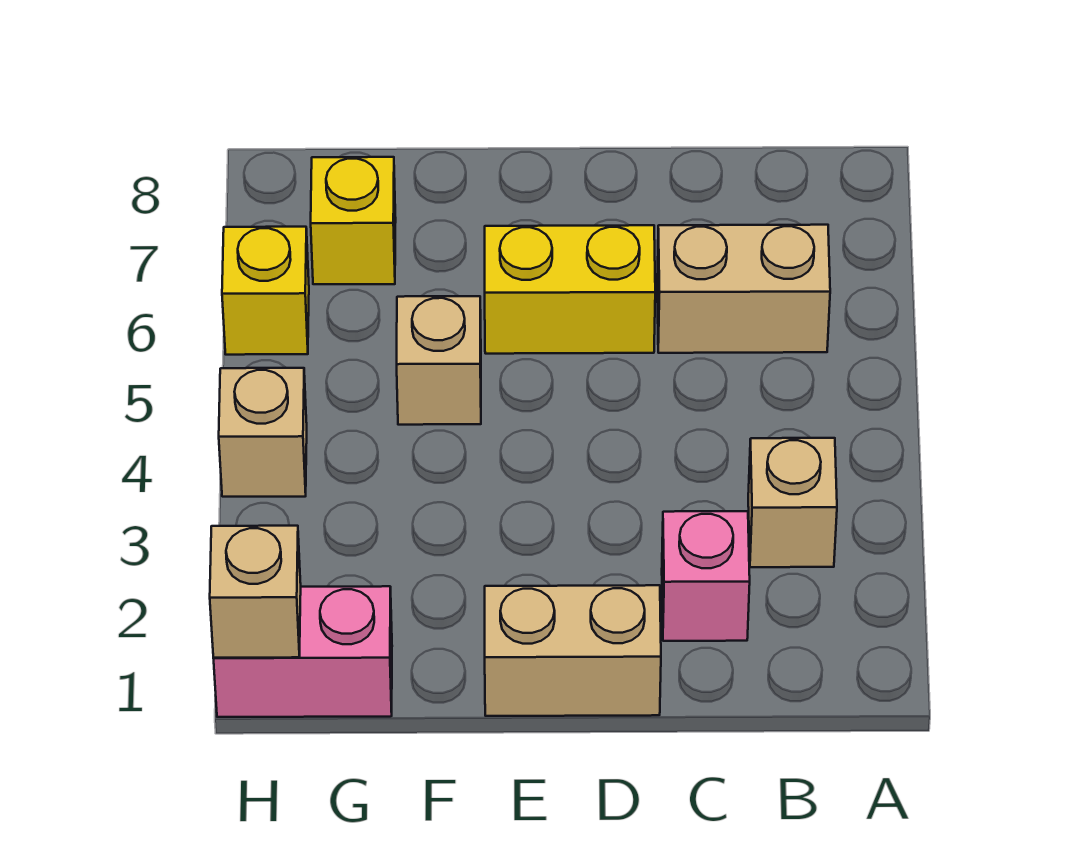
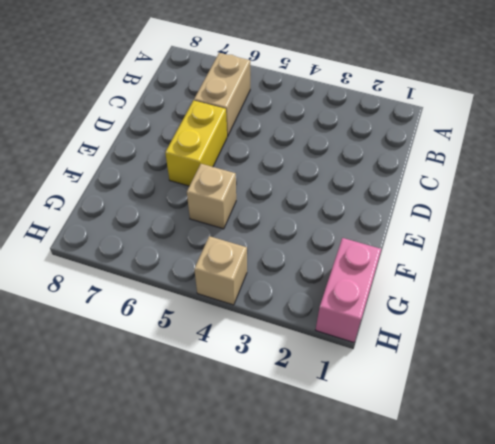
none -> tan 1x1 brick [748,438,837,567]
none -> pink 1x1 brick [662,511,750,641]

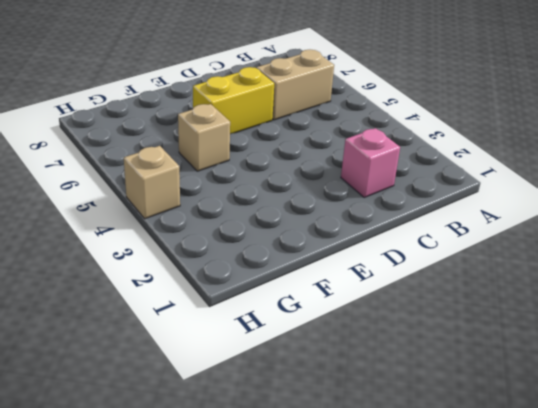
none -> tan 1x1 brick [748,438,837,567]
none -> tan 1x2 brick [485,585,661,716]

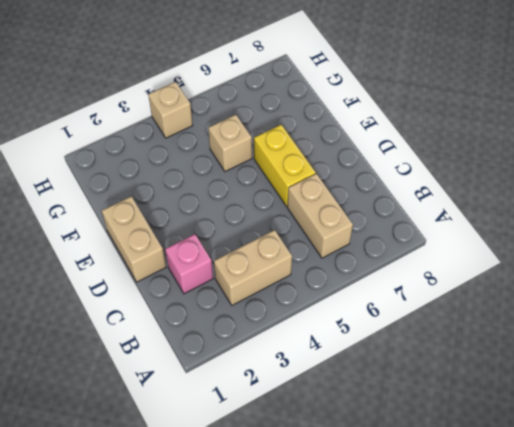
tan 1x2 brick [214,230,292,305] -> tan 1x1 brick [748,438,837,567]
none -> pink 1x2 brick [214,586,392,717]
none -> yellow 1x1 brick [311,157,396,284]

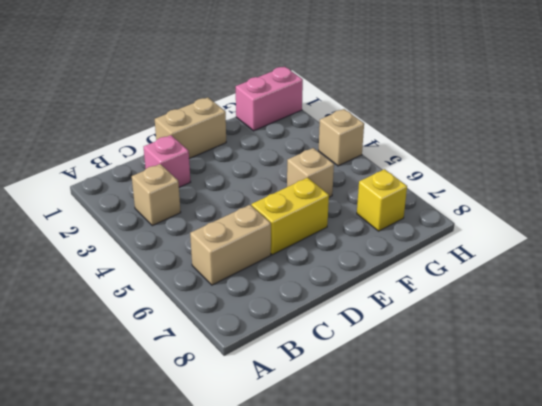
none -> yellow 1x1 brick [222,227,309,355]
none -> tan 1x1 brick [210,526,301,658]

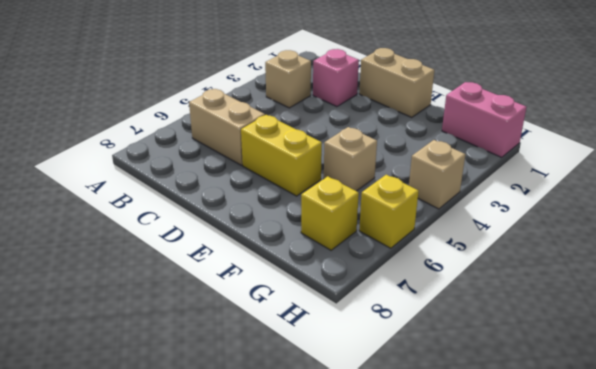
none -> tan 1x1 brick [210,526,301,658]

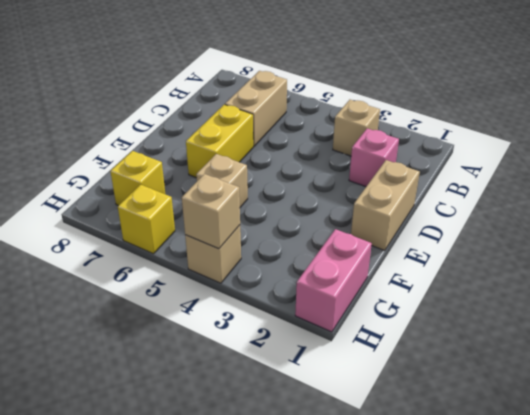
tan 1x1 brick [182,174,240,249] -> tan 1x1 brick moved to [210,526,301,658]

